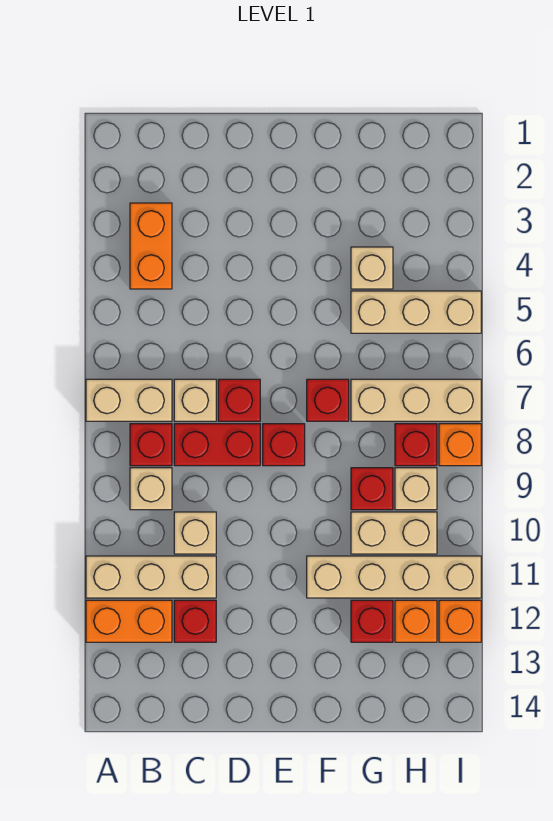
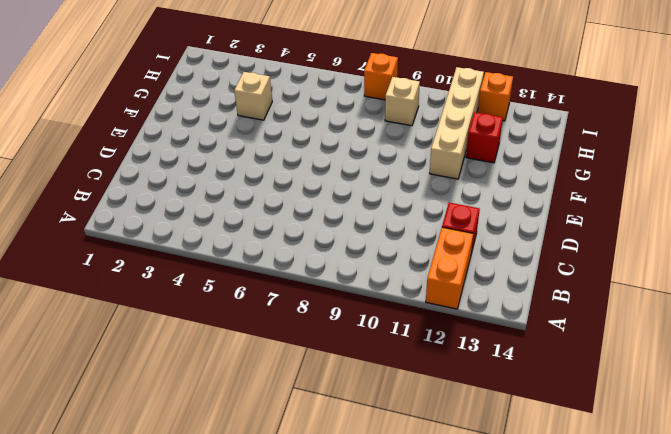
none -> tan 1x2 brick [86,379,172,421]
none -> tan 1x3 brick [86,556,216,598]
none -> orange 1x2 brick [130,203,172,289]

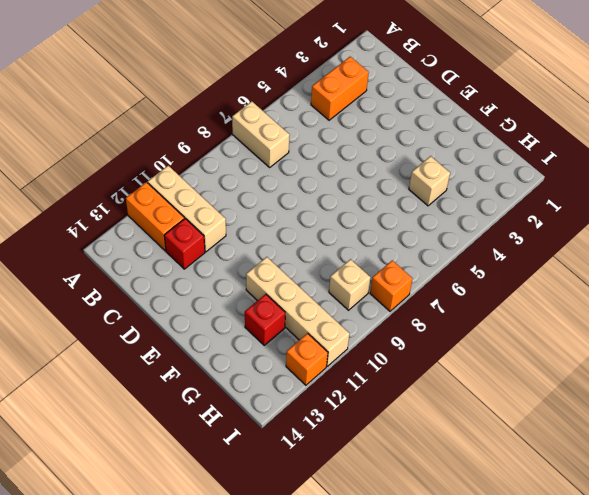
none -> red 1x1 brick [130,424,172,466]
none -> tan 1x1 brick [130,468,172,510]
none -> tan 1x1 brick [174,379,216,421]

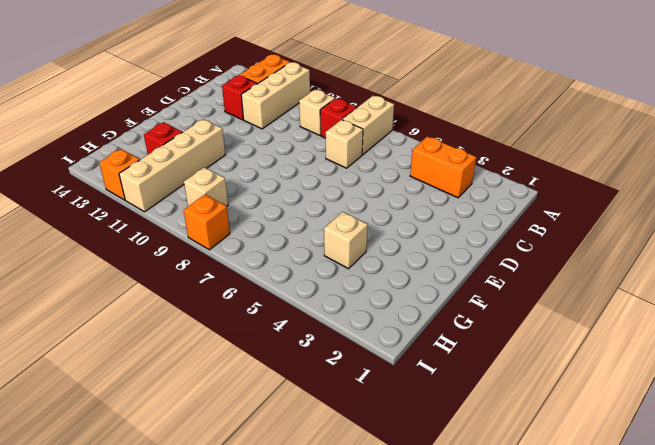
none -> red 1x2 brick [174,424,260,466]
none -> tan 1x1 brick [174,512,216,554]
none -> red 1x1 brick [218,379,260,421]

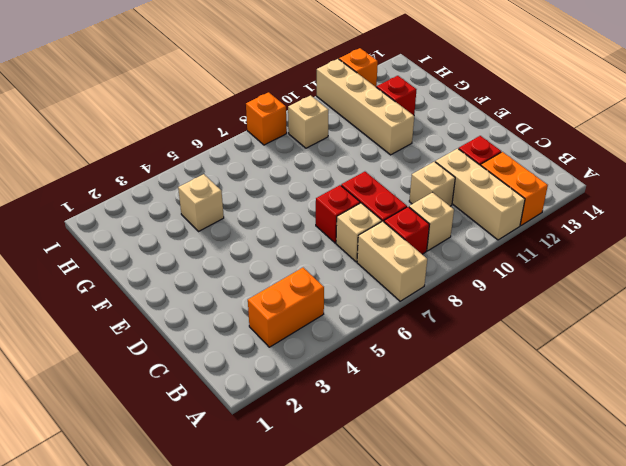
none -> red 1x1 brick [263,424,305,466]
none -> red 1x1 brick [307,379,349,421]
none -> tan 1x3 brick [351,291,481,333]

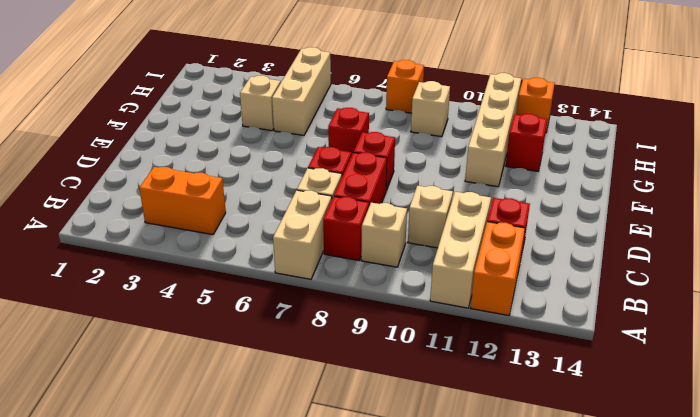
none -> tan 1x3 brick [351,379,481,421]
none -> red 1x1 brick [351,468,393,510]
none -> tan 1x2 brick [351,512,437,554]

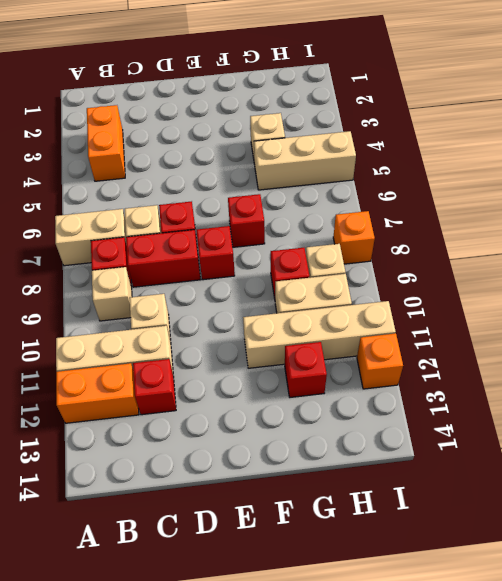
none -> tan 1x3 brick [351,379,481,421]
none -> red 1x1 brick [395,424,437,466]
none -> orange 1x1 brick [395,600,437,642]

